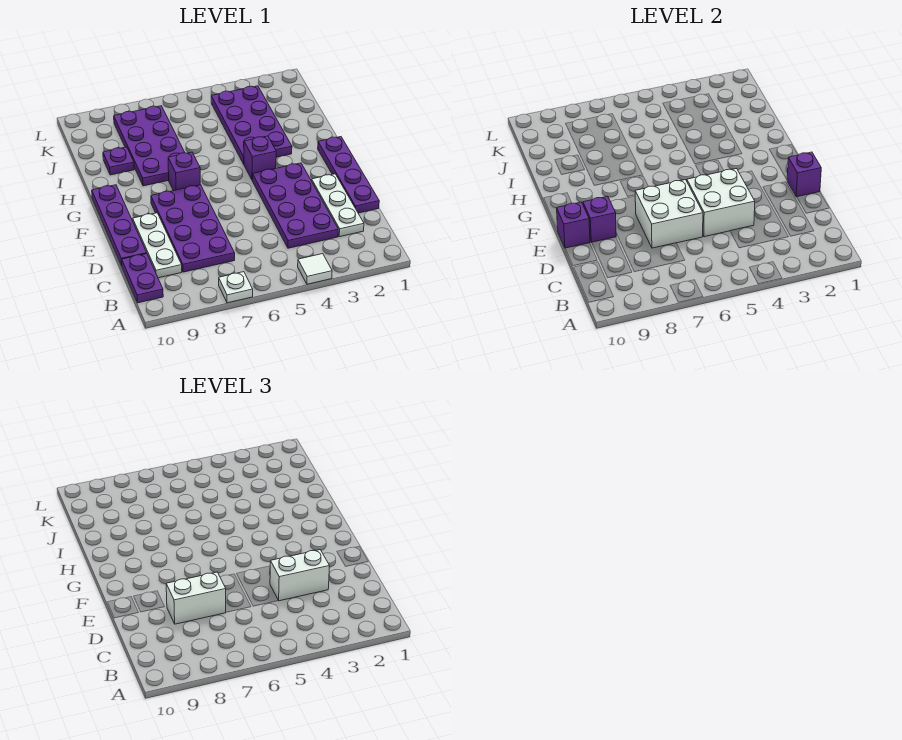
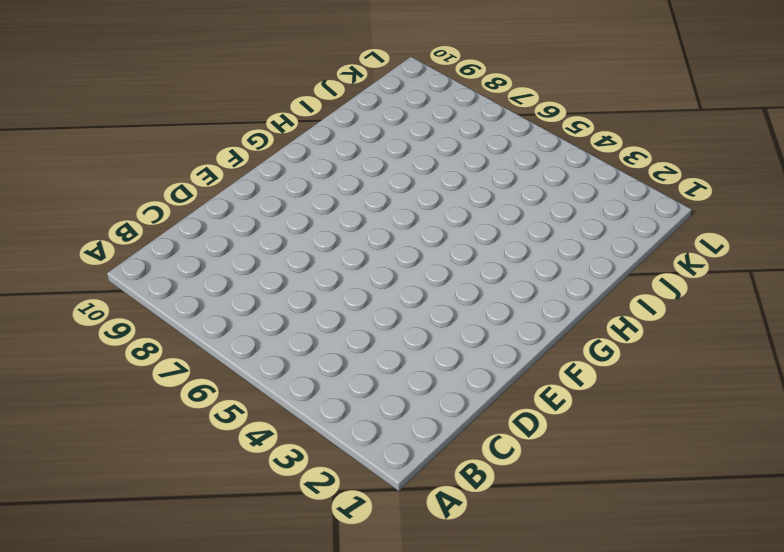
none -> white 1x1 tile [298,254,332,284]
none -> white 1x1 plate [219,272,253,303]
none -> purple 1x2 plate [122,254,163,303]

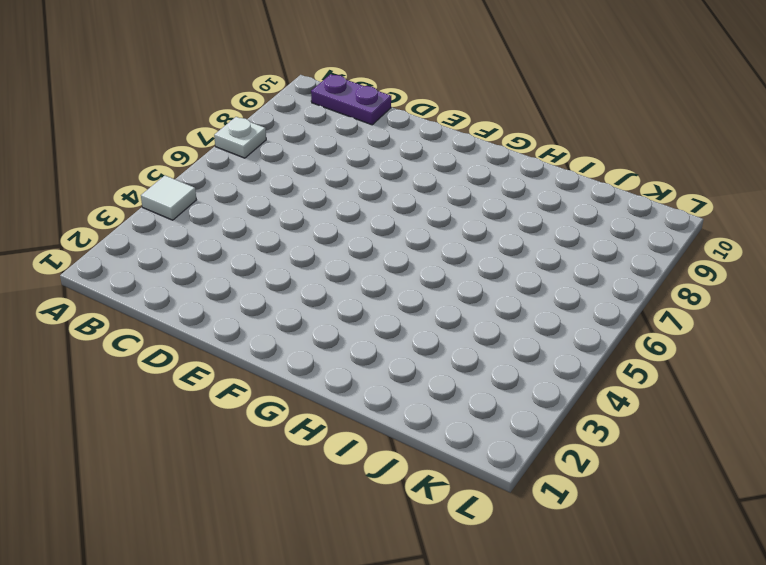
none -> white 1x3 plate [312,174,364,237]
none -> purple 2x4 plate [252,163,338,248]
none -> purple 2x4 plate [151,185,235,272]

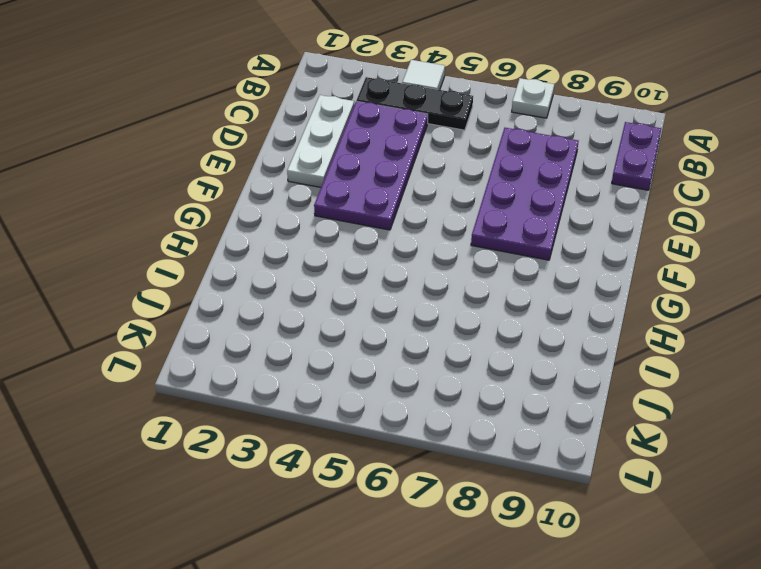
black 1x3 plate [356,77,473,130] -> none
none -> white 1x3 plate [133,213,182,278]
none -> purple 1x4 plate [318,137,379,213]
none -> purple 1x4 plate [92,185,147,266]

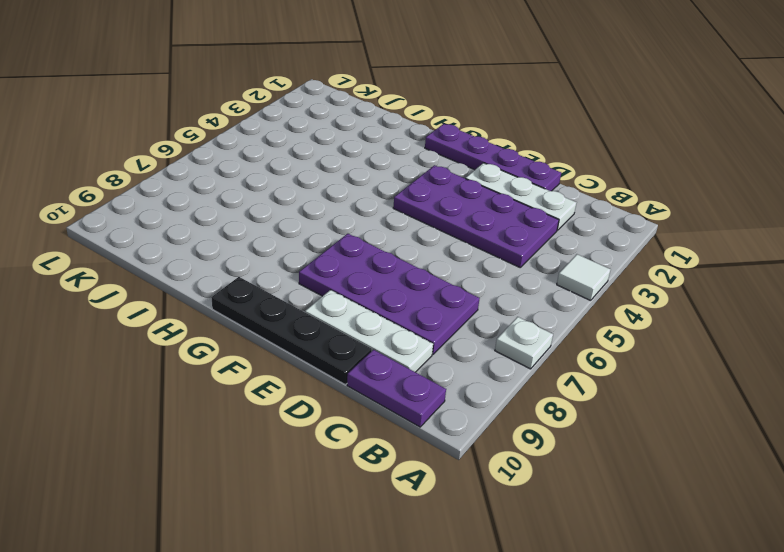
black 1x4 plate [211,277,372,384] -> purple 1x4 plate [92,185,147,266]
none -> purple 1x1 brick [244,136,276,179]
none -> purple 1x1 brick [168,152,200,191]
none -> purple 2x4 plate [211,86,292,164]

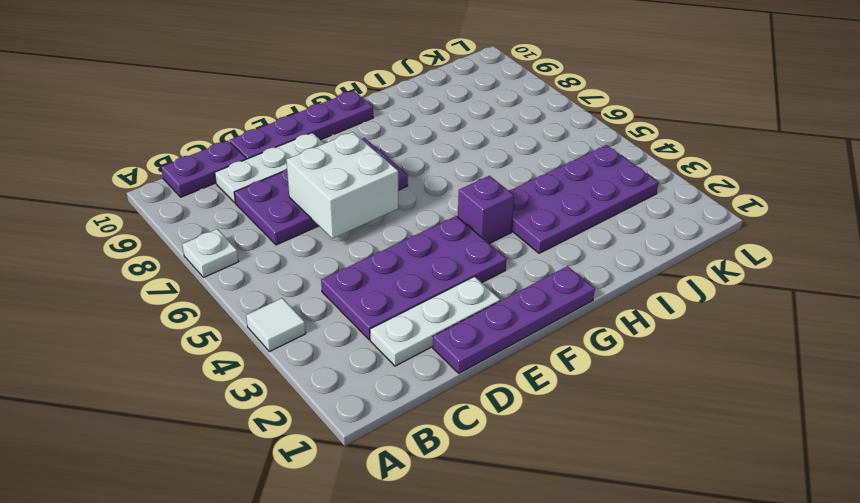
none -> purple 1x1 brick [168,152,200,191]
none -> purple 2x4 plate [114,106,185,186]
none -> purple 1x1 plate [103,147,134,175]

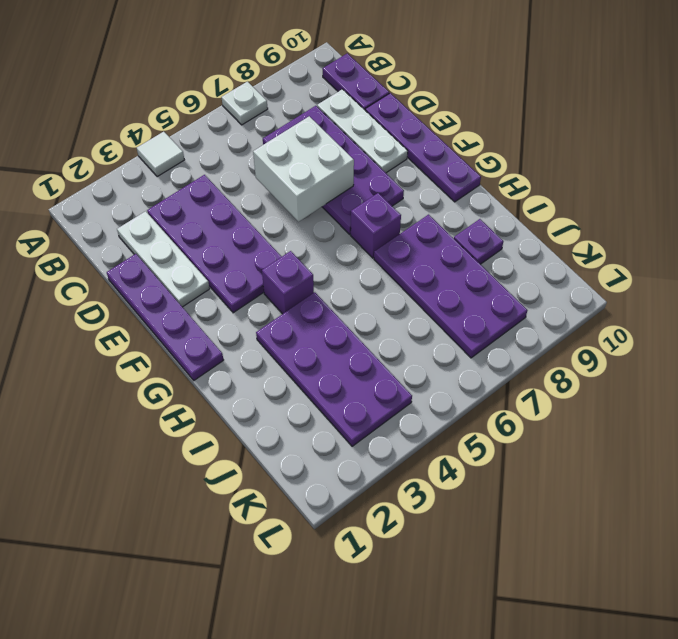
none -> white 2x2 brick [687,169,755,237]
none -> purple 1x1 brick [787,152,821,197]
none -> purple 1x1 brick [583,196,616,242]

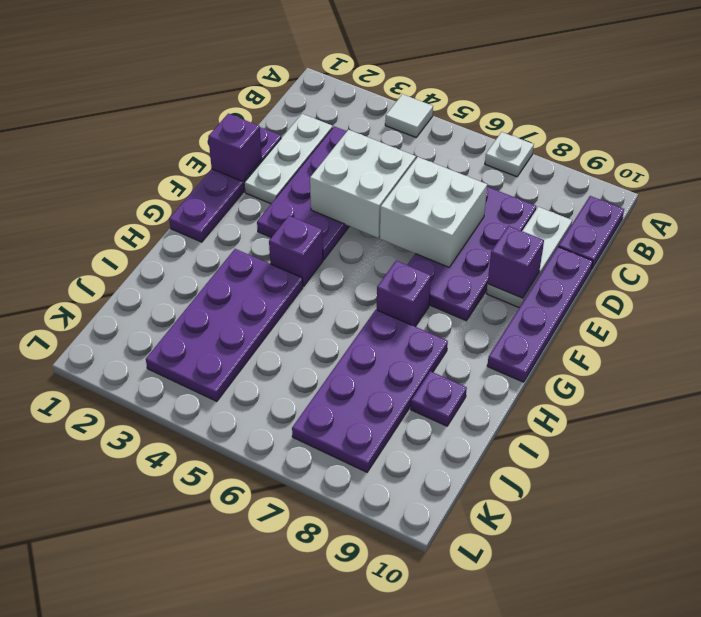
none -> purple 1x1 brick [557,202,590,248]
none -> white 1x2 brick [270,550,329,601]
none -> white 1x2 brick [166,572,226,624]

